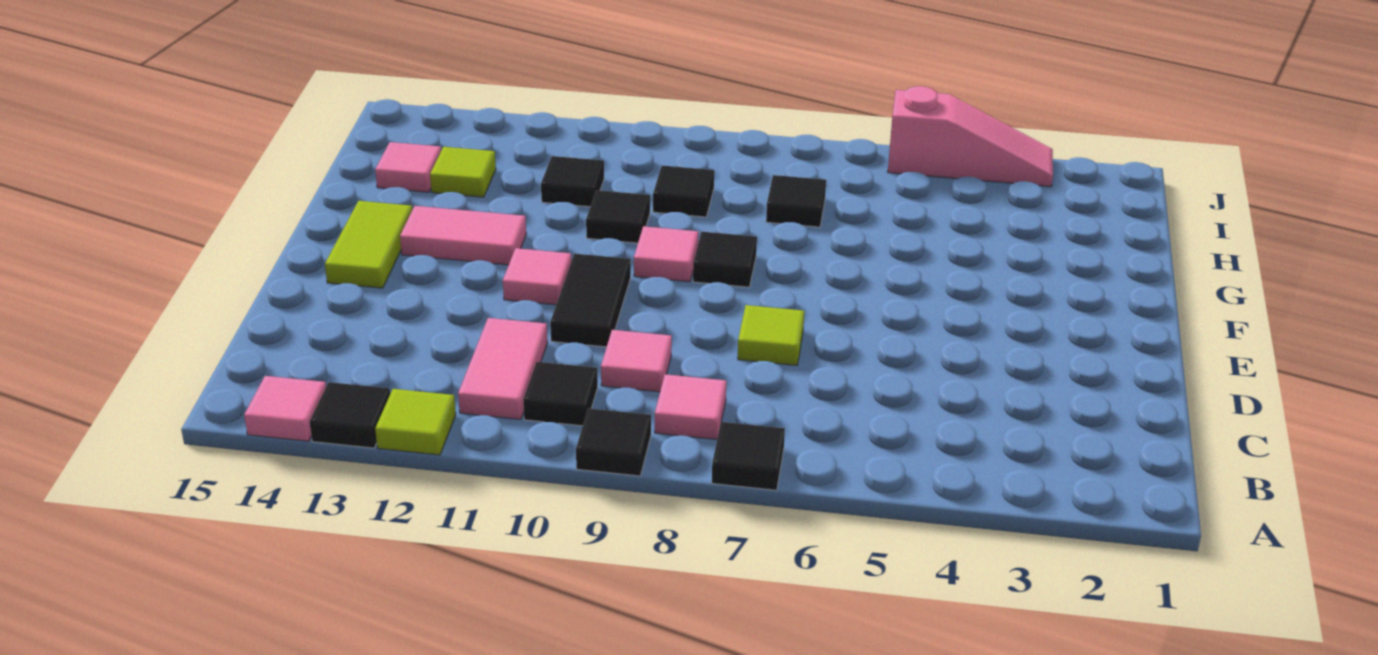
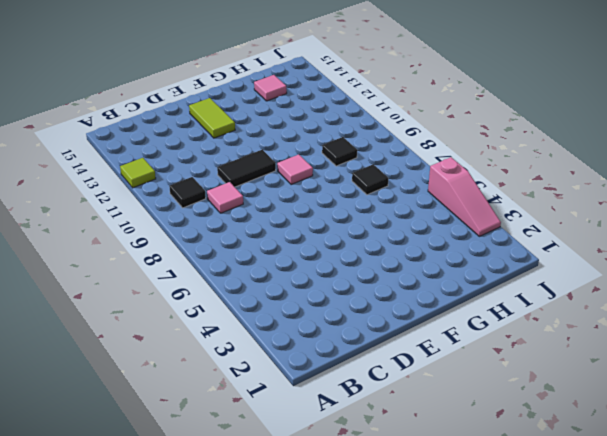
lime 1x2 tile [189,98,235,138] -> lime 1x2 tile turned to [325,201,412,288]
none -> black 1x1 tile [712,422,785,490]
none -> black 1x1 tile [576,408,651,476]
none -> black 1x1 tile [309,382,390,448]

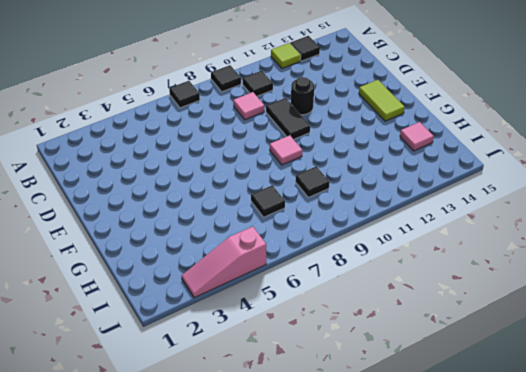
black 1x1 round brick [291,77,314,115] -> none
none -> pink 1x1 tile [244,376,326,441]
none -> pink 1x1 tile [655,374,726,439]
none -> pink 1x2 tile [458,318,547,419]

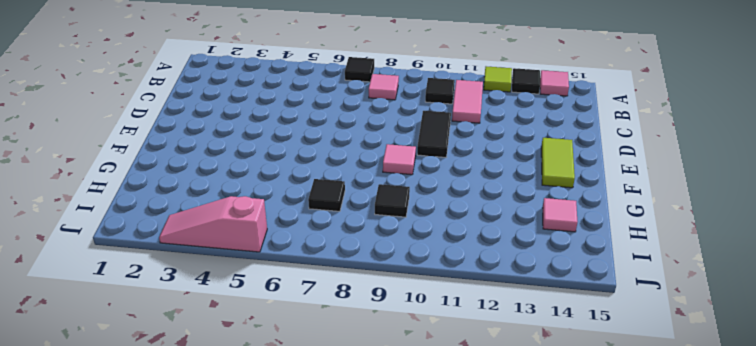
none -> black 1x1 tile [576,408,651,476]
none -> pink 1x1 tile [601,330,672,392]
none -> lime 1x1 tile [738,305,804,365]

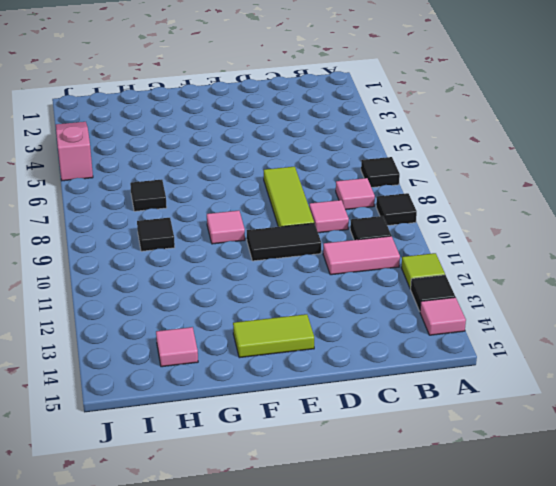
lime 1x3 tile [264,166,314,227] -> lime 1x1 tile [738,305,804,365]
none -> pink 1x1 tile [503,248,572,305]
none -> black 1x1 tile [693,232,757,287]
none -> pink 1x2 tile [400,206,526,265]

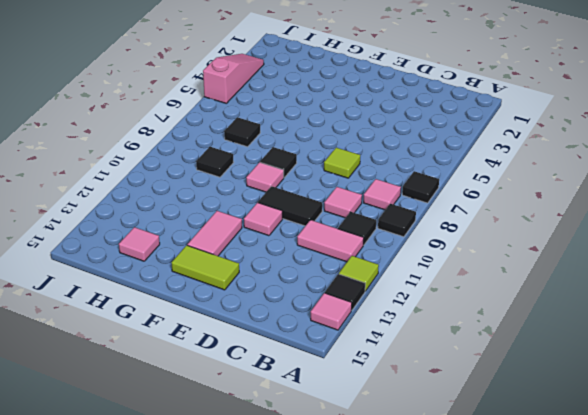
none -> black 1x1 tile [586,190,650,243]
none -> black 1x1 tile [541,156,604,207]
none -> lime 1x1 tile [430,147,496,197]

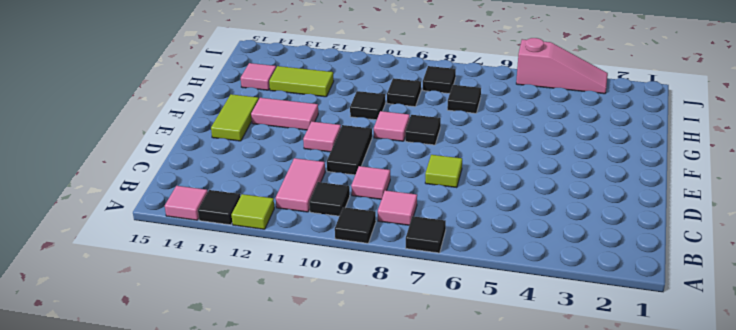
lime 1x2 tile [269,66,334,97] -> lime 1x1 tile [430,147,496,197]
black 1x1 tile [423,66,456,94] -> black 1x1 tile moved to [541,156,604,207]

